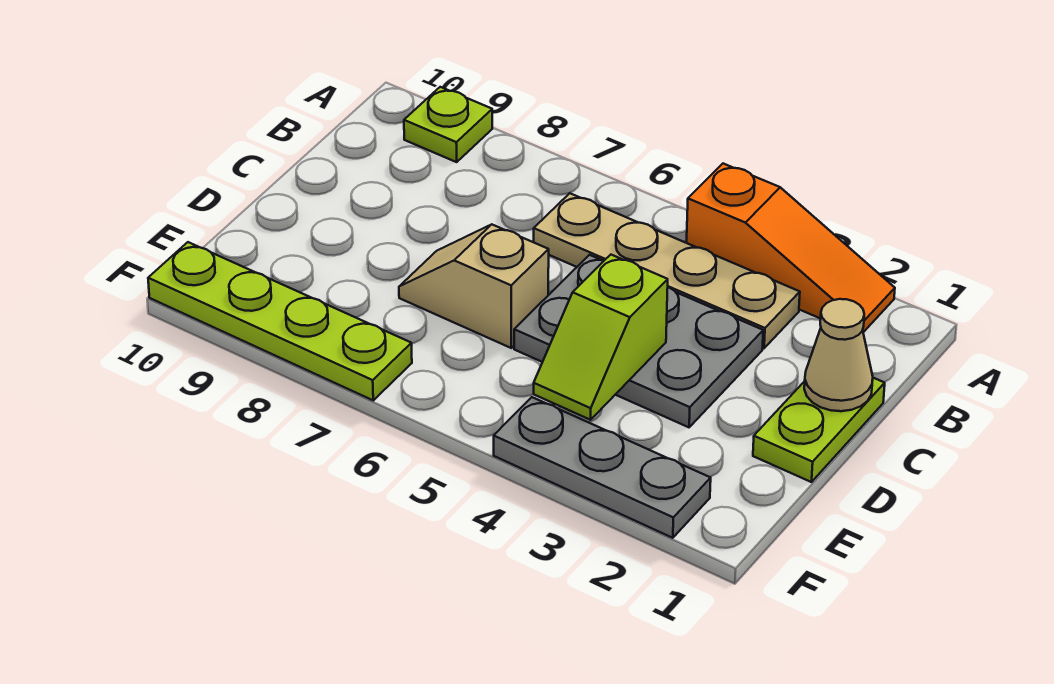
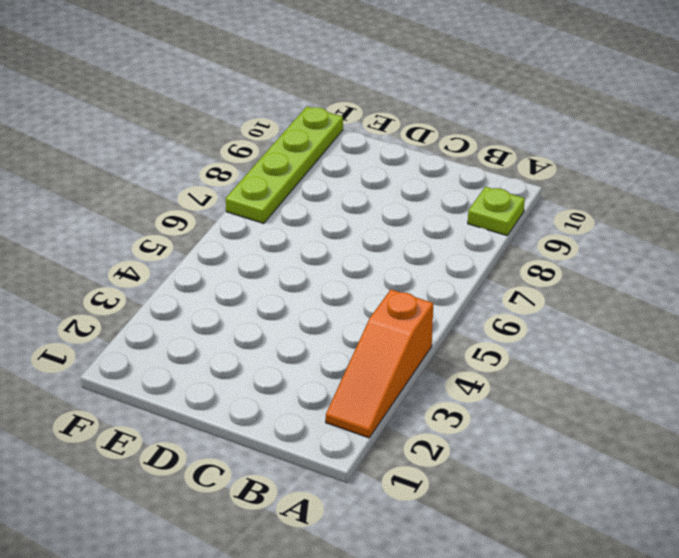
none -> tan 1x4 plate [534,193,800,348]
none -> lime 1x2 plate [753,378,885,482]

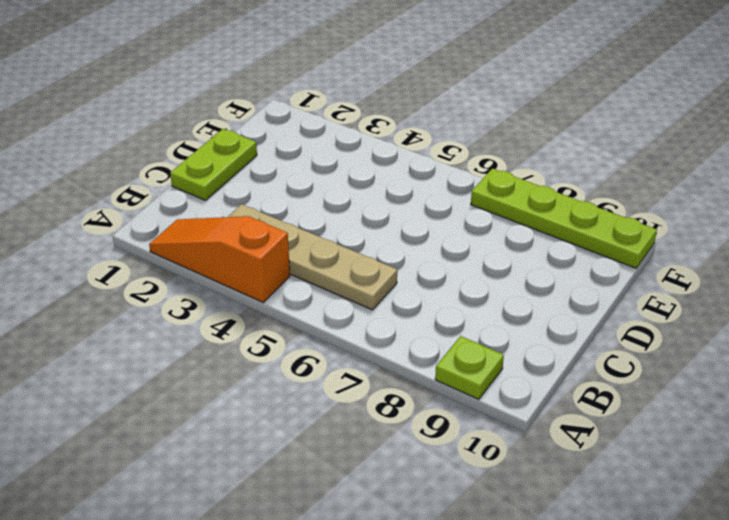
none -> grey 2x3 plate [514,255,763,427]
none -> tan 1x2 slope [399,225,549,348]

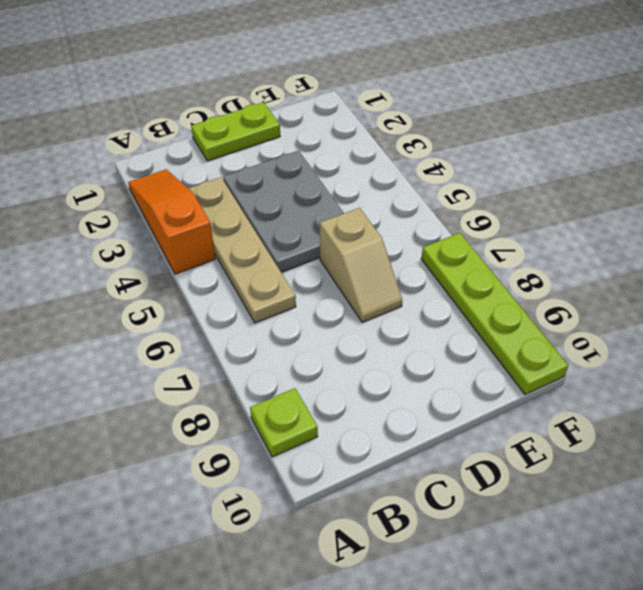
none -> grey 1x3 plate [494,397,711,538]
none -> tan 1x1 cone [804,299,873,411]

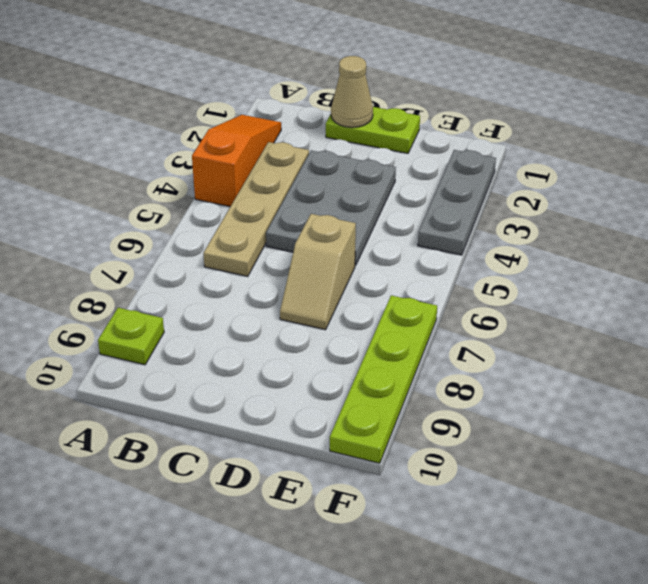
none -> lime 1x2 slope [534,255,668,420]

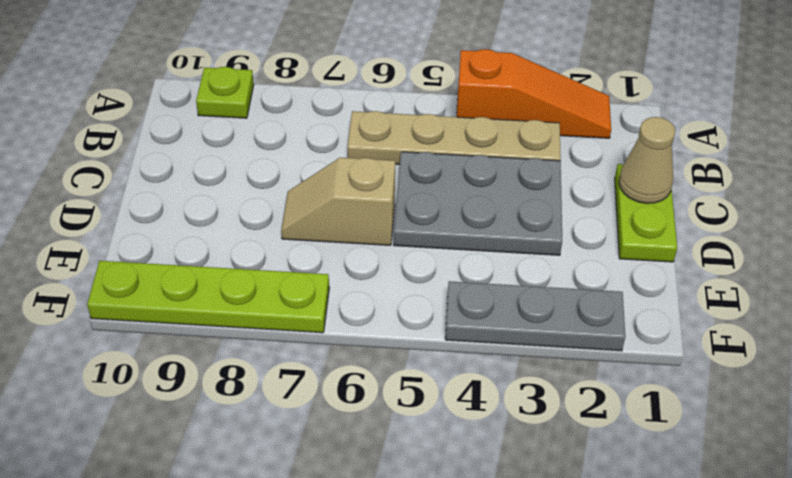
none -> lime 1x2 slope [534,255,668,420]

